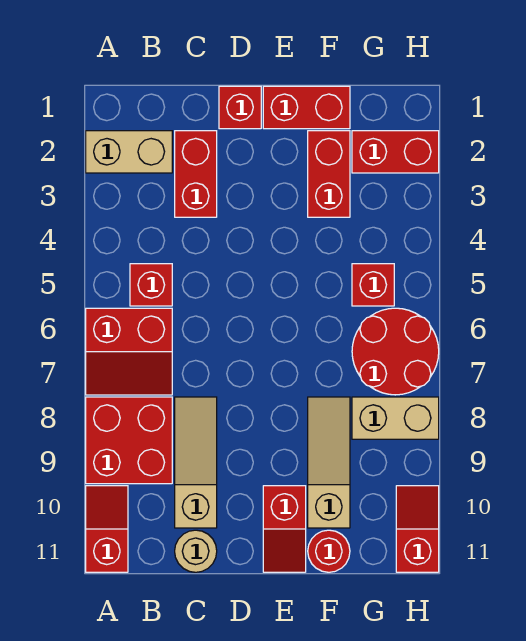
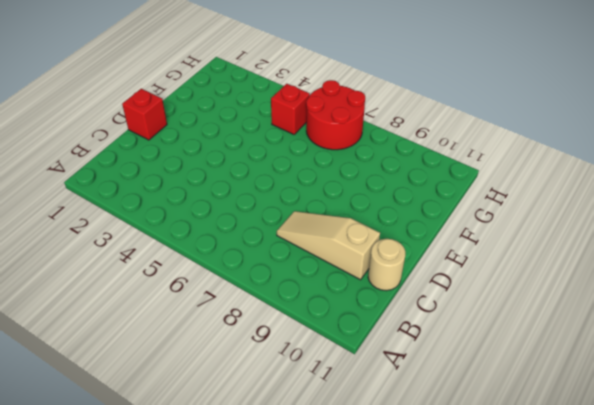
none -> tan 1x2 brick [86,131,172,173]
none -> red 2x2 slope [86,308,172,395]
none -> red 2x2 brick [86,397,172,484]

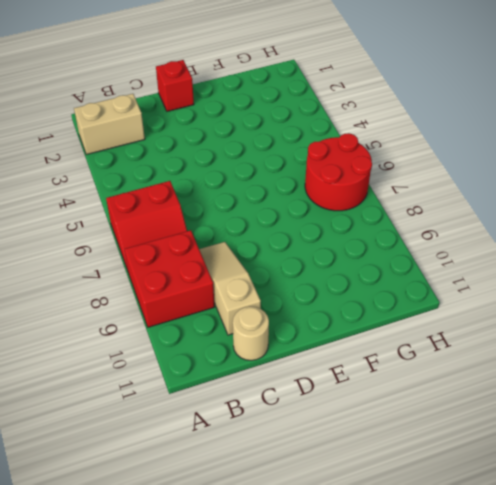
none -> red 1x2 slope [86,486,128,572]
none -> red 1x1 brick [130,264,172,306]
none -> red 1x2 brick [175,131,217,217]

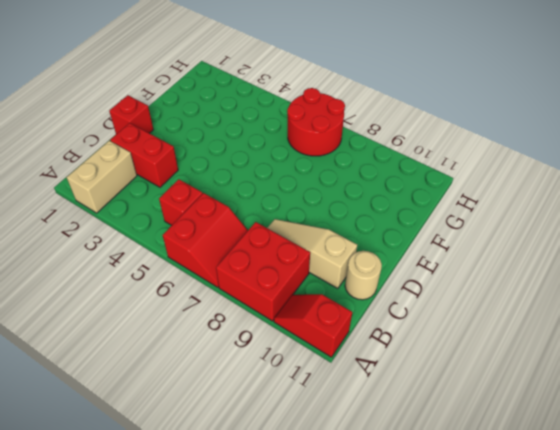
none -> red 1x2 brick [263,86,350,129]
none -> red 1x2 slope [263,486,306,572]
none -> red 1x2 brick [308,131,350,217]

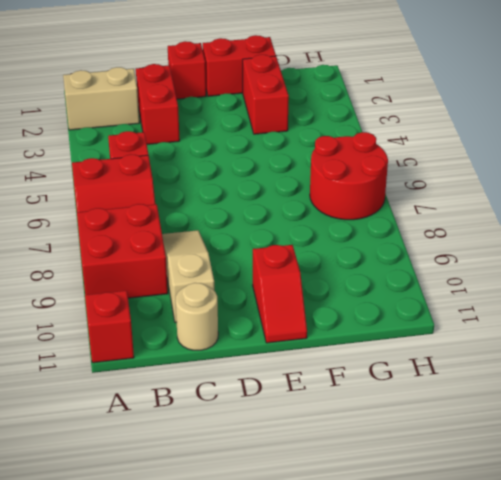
none -> tan 1x3 slope [308,397,350,528]
none -> red 1x1 round brick [308,530,350,572]
none -> red 1x2 brick [352,131,439,173]

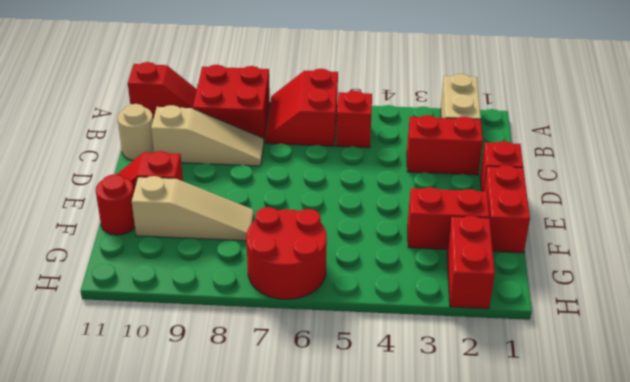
none -> red 1x1 brick [352,264,394,306]
none -> tan 1x2 brick [352,397,439,439]
none -> red 1x2 slope [396,486,439,572]

